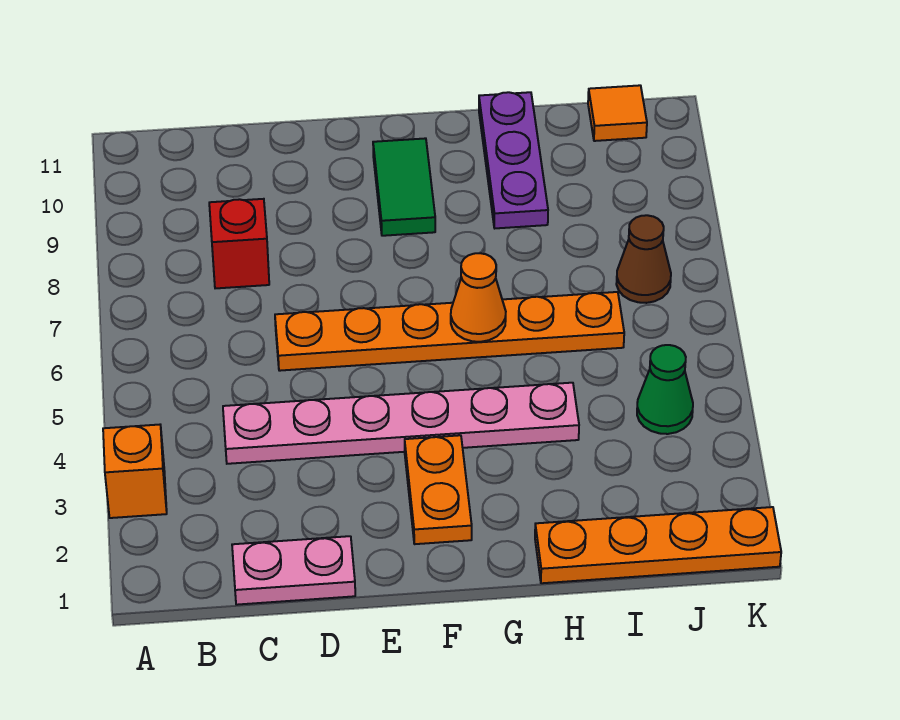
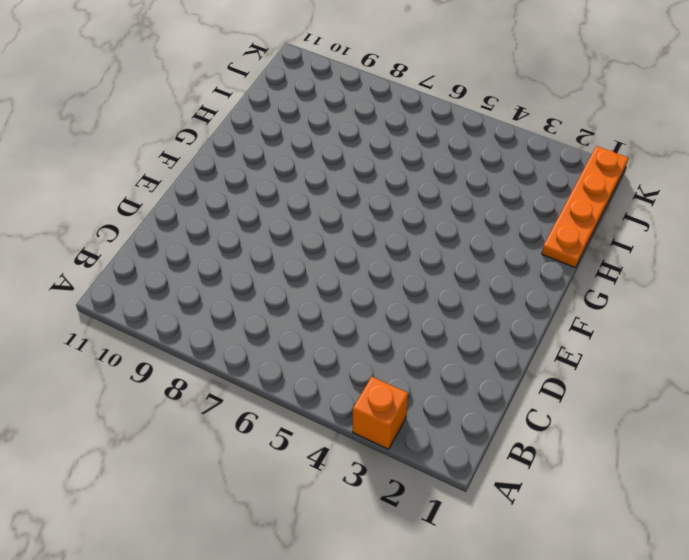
none -> pink 1x2 plate [232,536,355,605]
none -> pink 1x6 plate [223,383,579,464]
none -> red 1x1 brick [209,199,269,288]

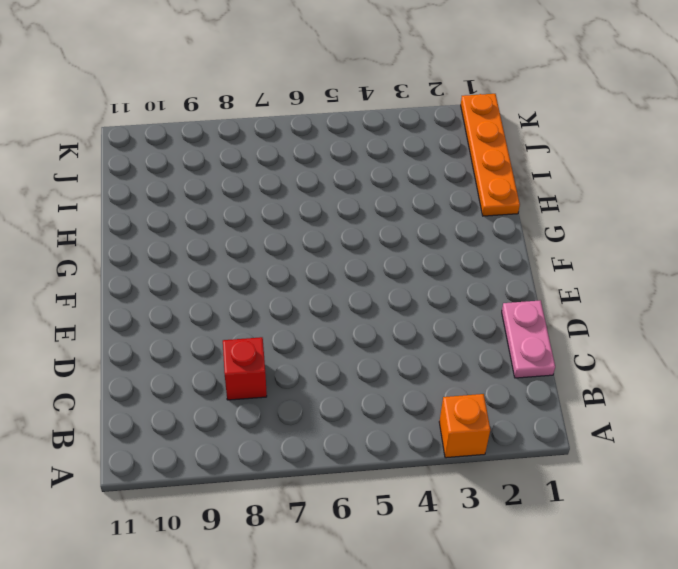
none -> pink 1x6 plate [223,383,579,464]
none -> orange 1x6 plate [275,292,624,371]
none -> orange 1x2 plate [405,435,472,544]

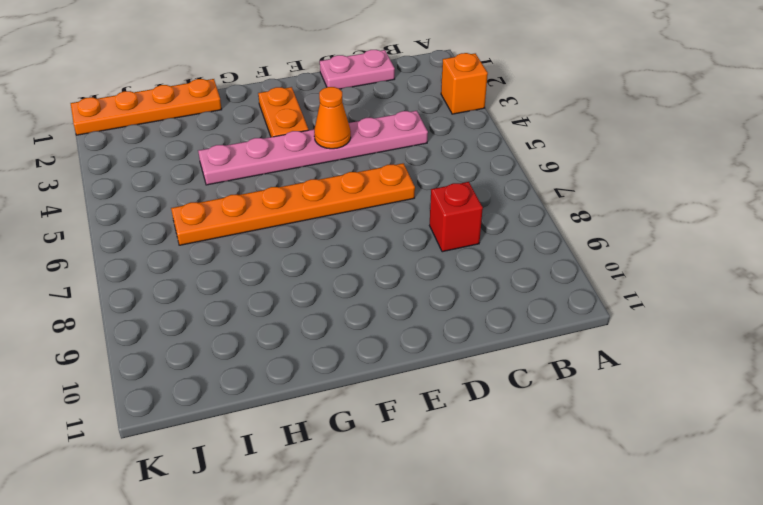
orange 1x1 cone [314,87,351,149] -> orange 1x1 cone moved to [451,253,506,342]
none -> green 1x2 tile [373,138,435,236]
none -> purple 1x3 plate [479,92,548,228]
none -> green 1x1 cone [637,345,693,434]

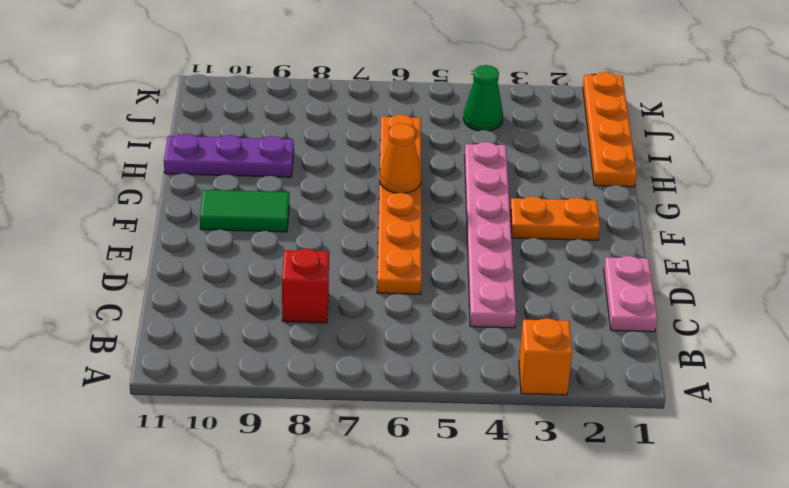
none -> brown 1x1 cone [616,215,671,303]
none -> orange 1x1 tile [588,85,647,141]

